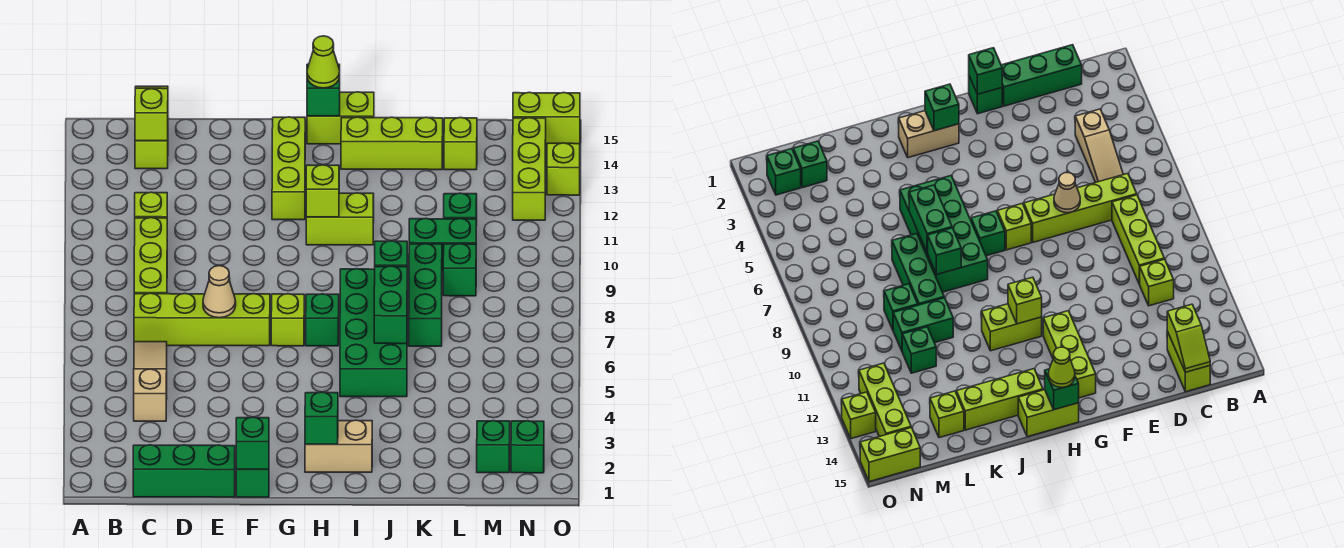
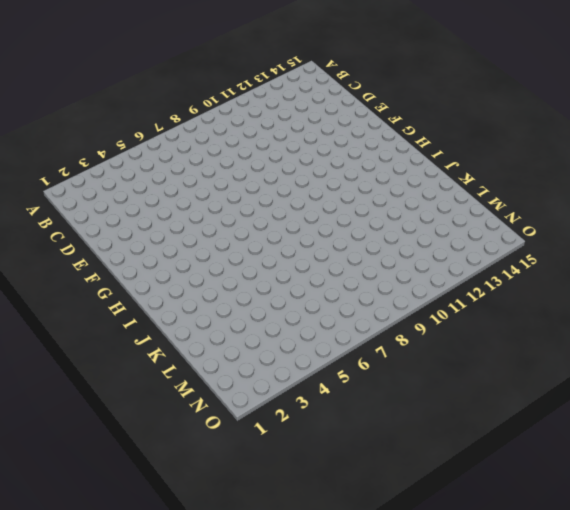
none -> green 1x3 brick [133,445,235,497]
none -> tan 1x3 slope [134,342,167,421]
none -> lime 1x4 brick [134,293,270,346]
none -> lime 1x3 brick [134,218,167,294]

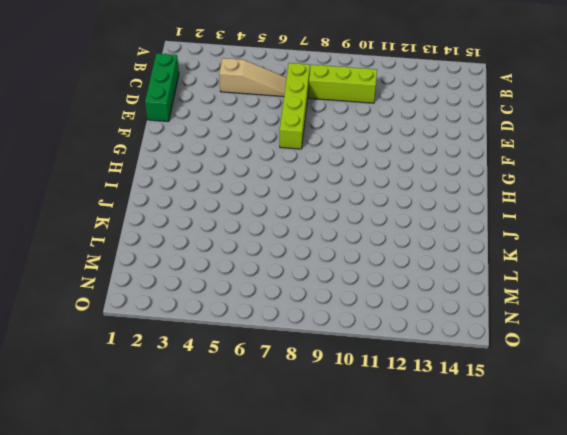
none -> lime 1x1 brick [135,192,167,218]
none -> lime 1x2 brick [135,141,168,169]
none -> green 1x1 brick [236,469,269,497]
none -> lime 1x1 brick [271,294,304,346]

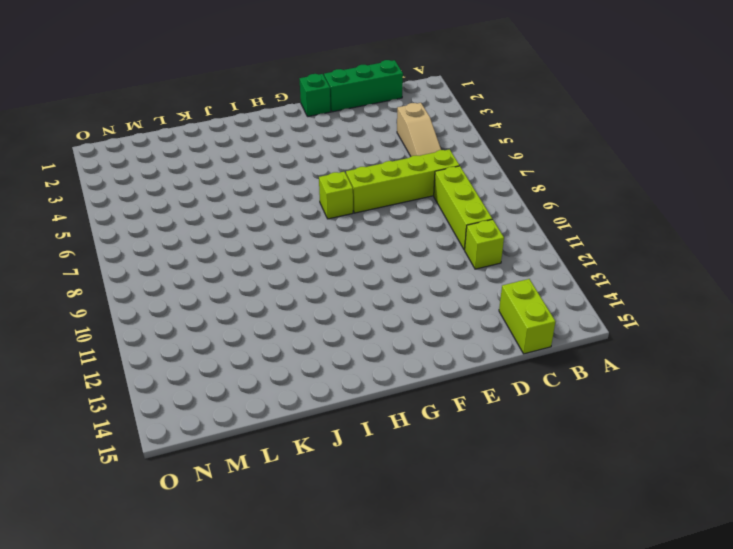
none -> lime 1x3 brick [272,117,305,220]
none -> tan 1x2 brick [305,420,372,472]
none -> green 1x1 brick [306,294,339,346]
none -> lime 1x2 brick [306,193,374,245]

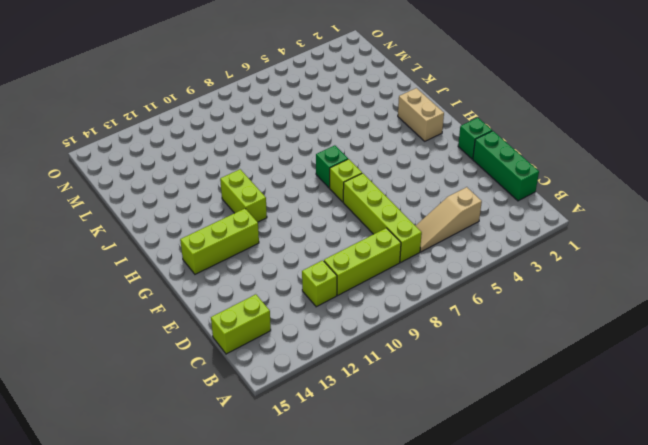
none -> lime 1x2 brick [307,92,374,144]
none -> green 2x4 brick [340,269,407,397]
none -> lime 1x3 brick [341,117,443,170]
none -> green 1x3 brick [409,244,442,346]

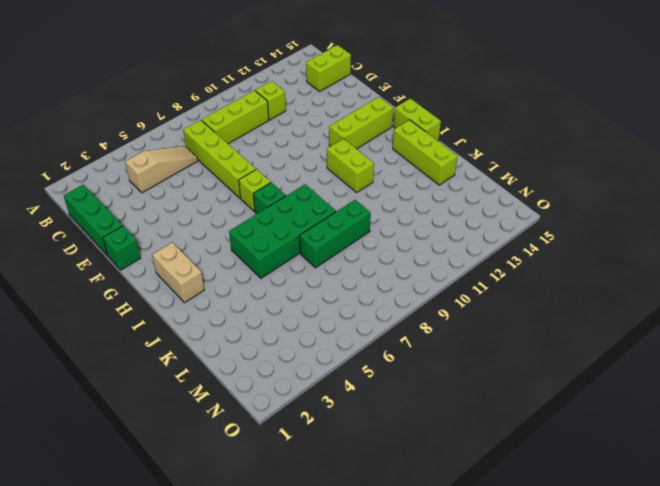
none -> green 1x2 brick [409,218,476,271]
none -> green 1x1 brick [443,244,476,296]
none -> green 1x1 brick [444,193,477,226]
none -> lime 1x1 brick [444,117,477,170]

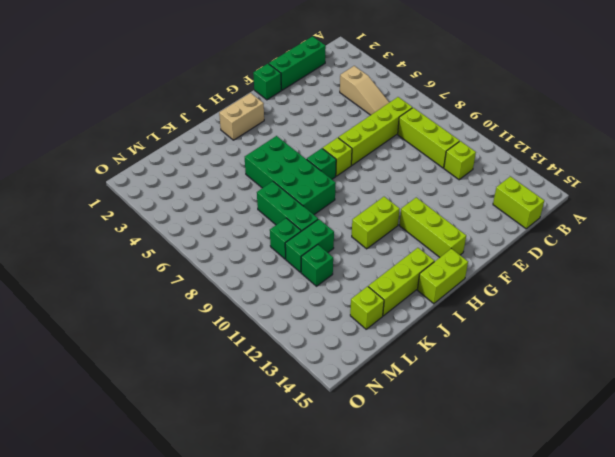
none -> green 1x1 brick [477,421,510,473]
none -> green 1x1 brick [511,421,544,473]
none -> lime 1x3 brick [513,118,546,220]
none -> lime 1x2 brick [513,92,580,145]

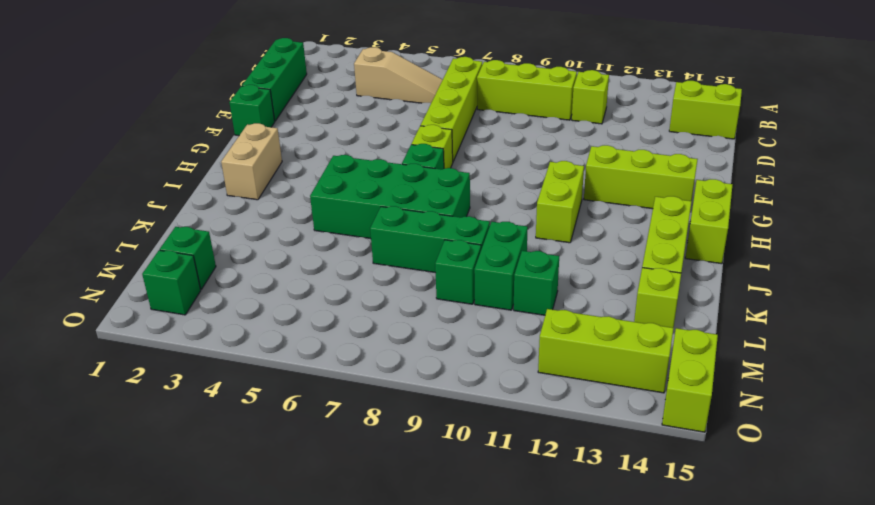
none -> lime 1x1 brick [547,143,580,195]
none -> lime 1x2 slope [135,86,168,141]
none -> tan 1x1 cone [203,266,236,318]
none -> green 1x1 brick [236,417,269,469]

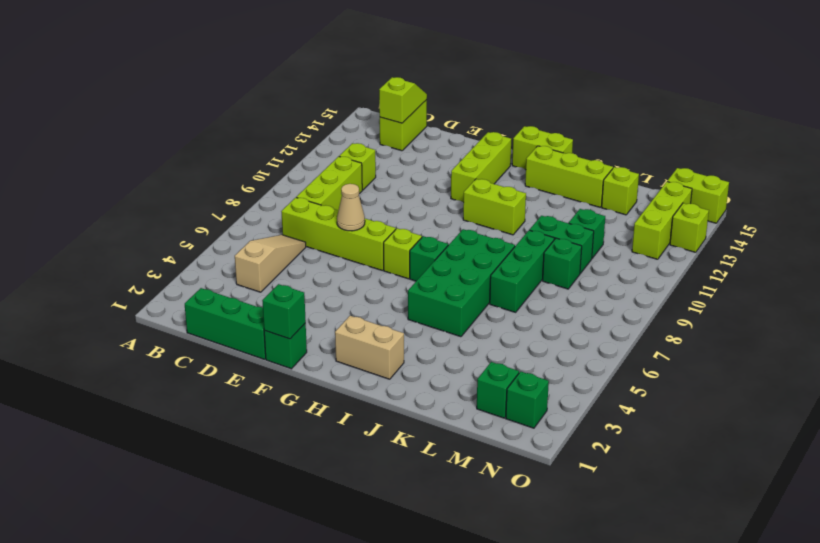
none -> green 1x1 brick [305,392,338,444]
none -> lime 1x1 brick [306,165,339,217]
none -> green 1x1 brick [307,64,340,116]
none -> green 1x2 brick [374,266,407,344]

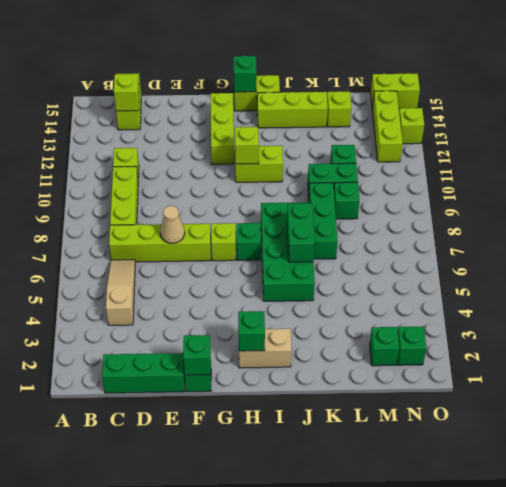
none -> green 1x1 brick [375,241,407,267]
none -> lime 1x1 cone [307,36,340,88]

